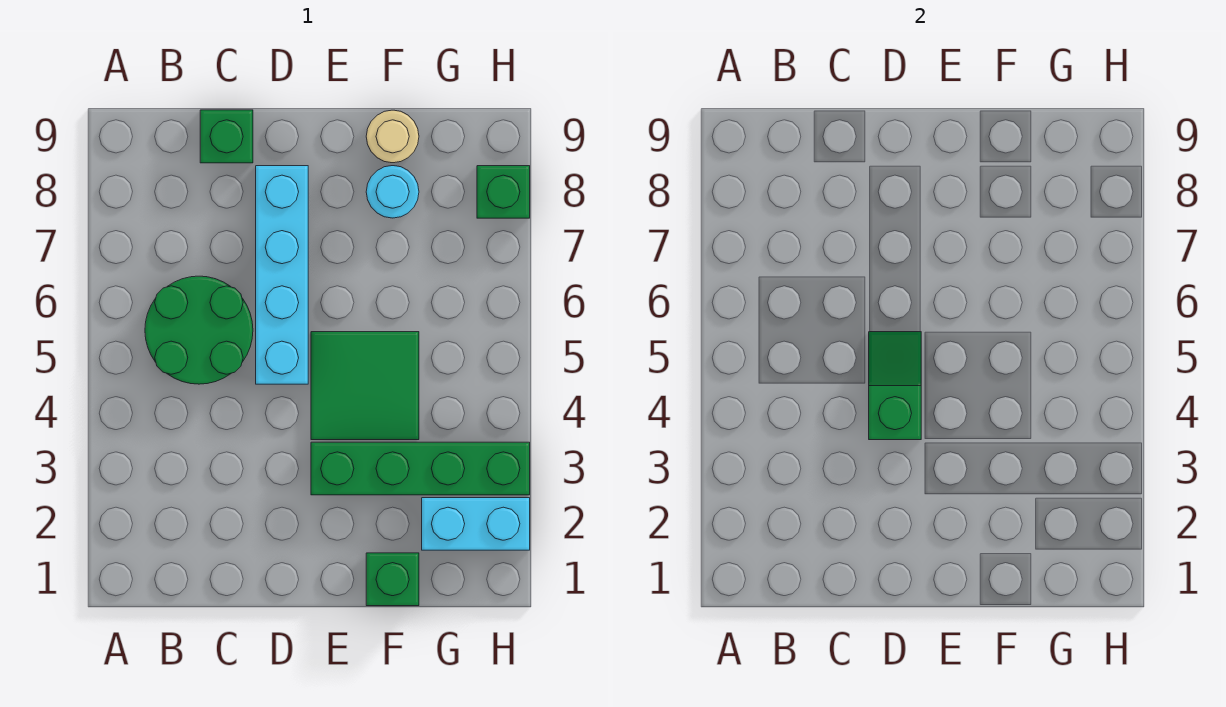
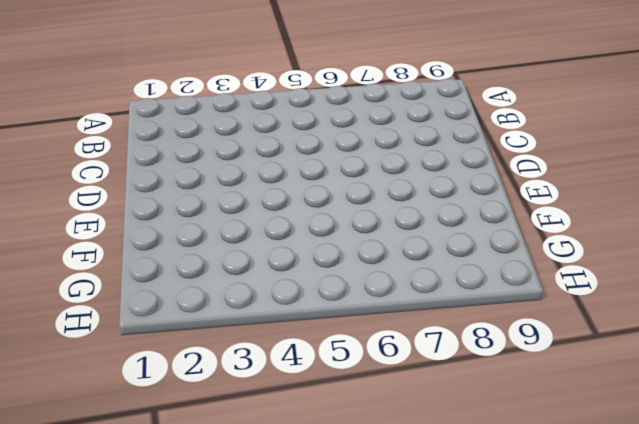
none -> green 2x2 round brick [145,276,253,384]
none -> green 1x1 brick [200,110,253,163]

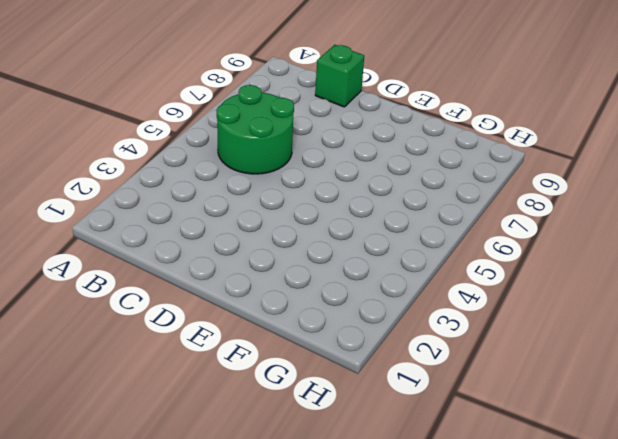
none -> cyan 1x4 brick [256,166,308,384]
none -> green 1x4 brick [311,442,530,495]

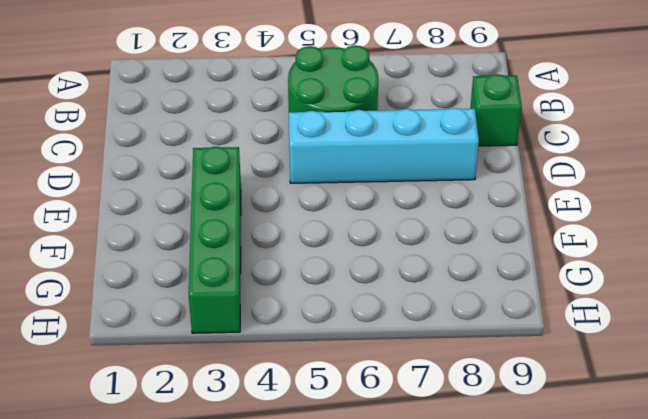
none -> green 2x2 tile [311,332,419,440]
none -> green 1x1 brick [366,553,419,606]

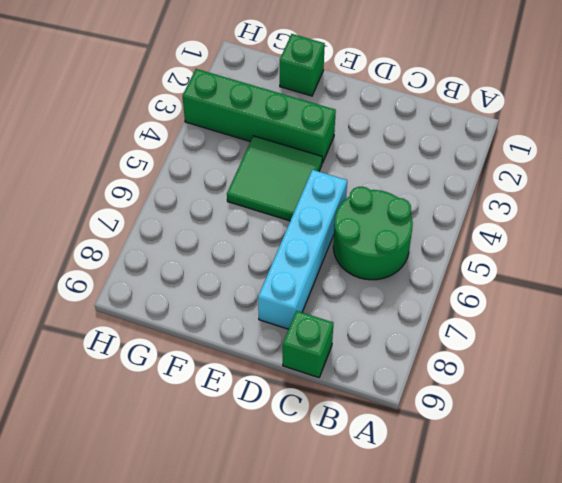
none -> cyan 1x1 round brick [366,166,419,218]
none -> tan 1x1 round brick [366,110,419,163]

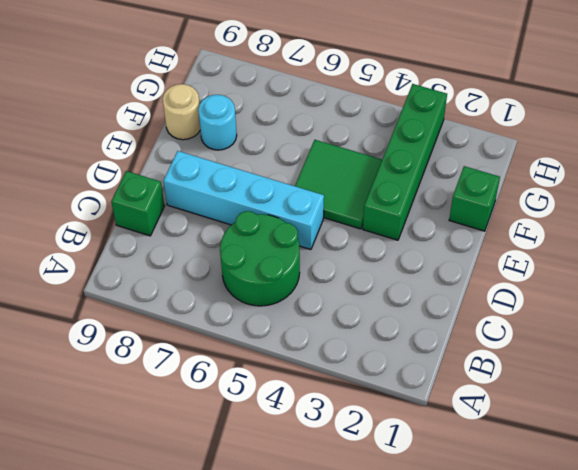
none -> cyan 1x2 brick [422,498,530,550]
none -> green 1x1 brick [477,166,530,218]

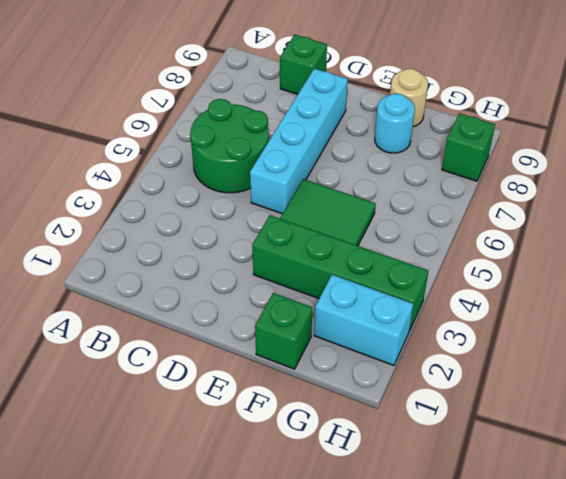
none -> green 1x2 slope [869,332,921,440]

